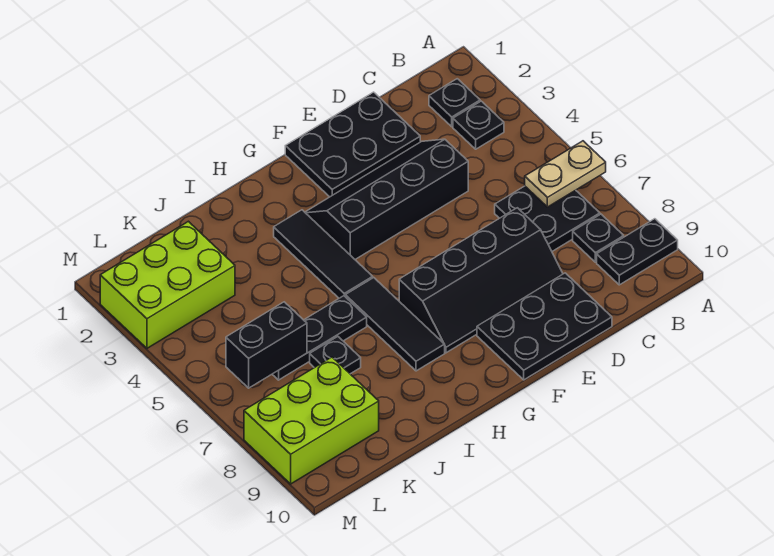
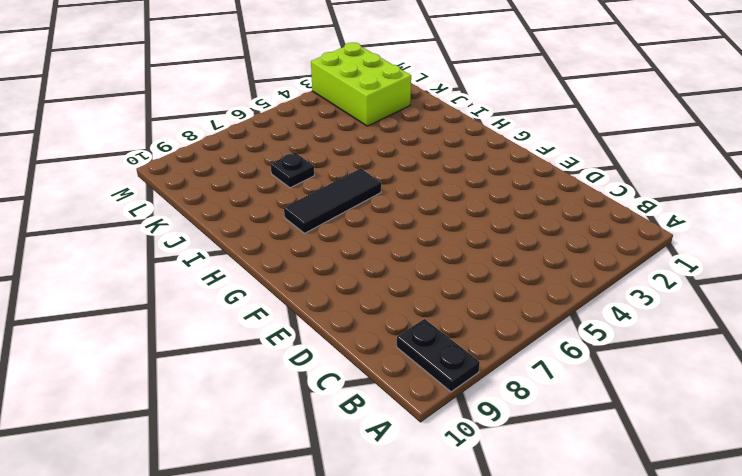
none -> black 1x1 plate [429,79,480,127]
none -> black 1x1 plate [453,101,504,149]
none -> black 2x2 plate [495,186,600,251]

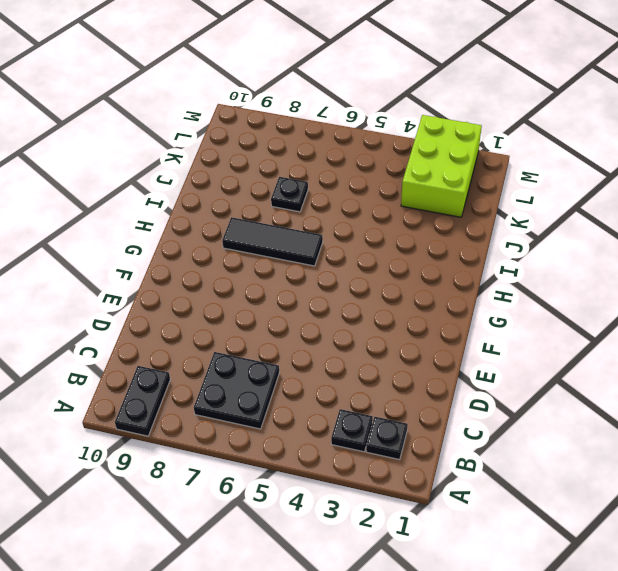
none -> black 1x1 plate [573,214,624,262]
none -> black 2x3 plate [285,92,420,197]
none -> black 2x4 slope [305,139,468,259]

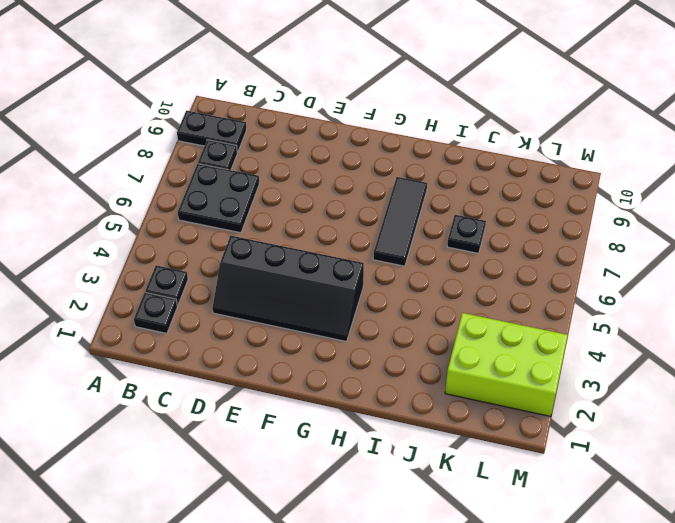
none -> black 2x3 plate [285,92,420,197]
none -> black 2x4 slope [399,208,563,353]
none -> black 2x3 plate [477,273,612,380]

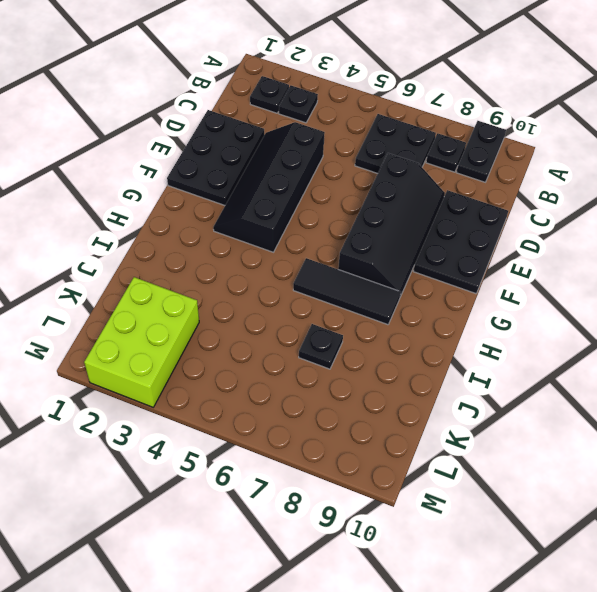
none -> black 1x3 tile [274,210,373,298]
none -> black 1x3 plate [272,296,367,380]
none -> lime 2x3 brick [244,357,379,484]

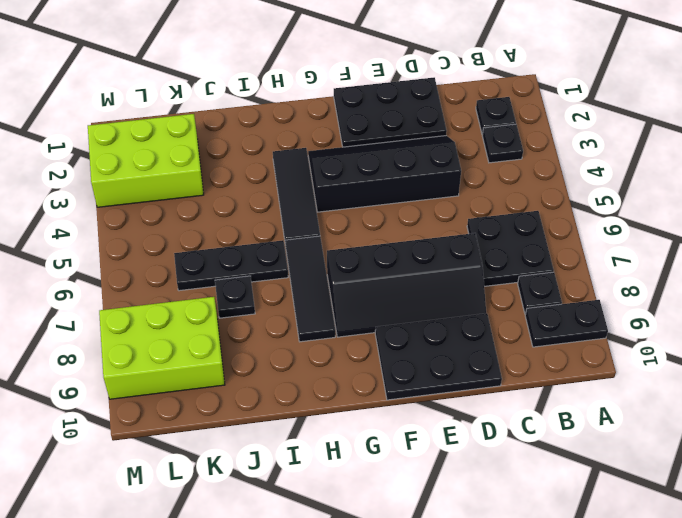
none -> tan 1x2 plate [525,141,606,207]
none -> black 1x2 brick [226,302,307,388]

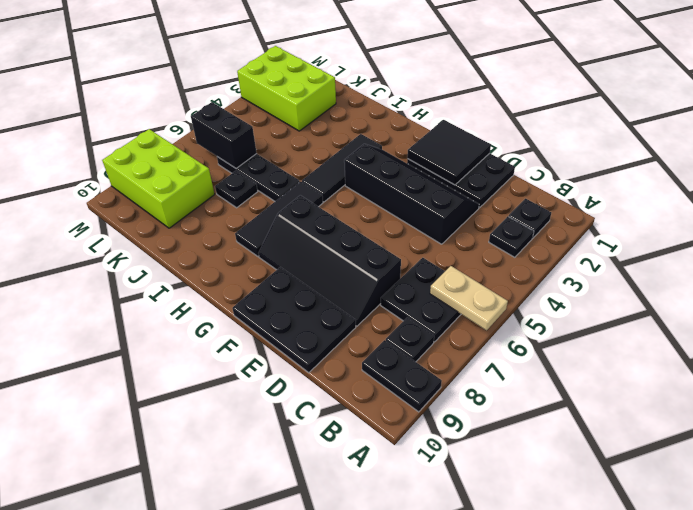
black 2x2 tile [407,120,491,185] -> none

